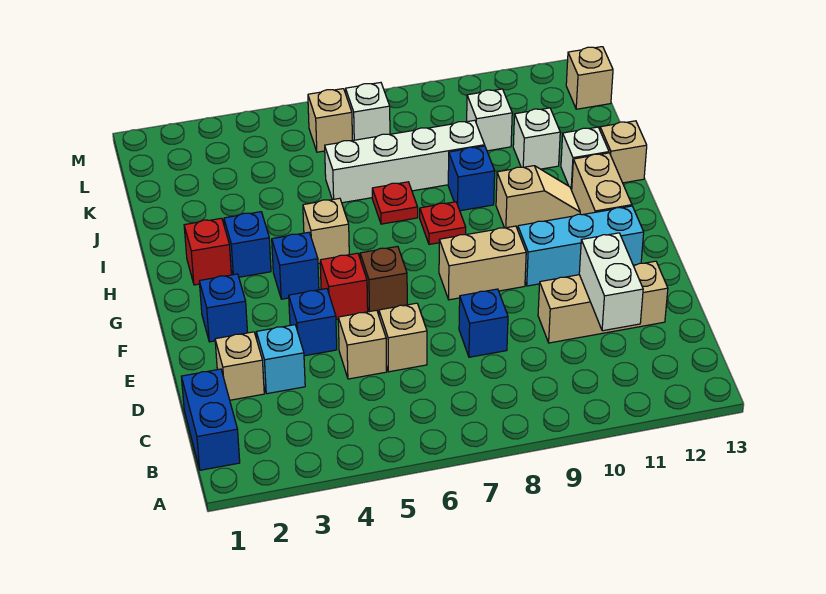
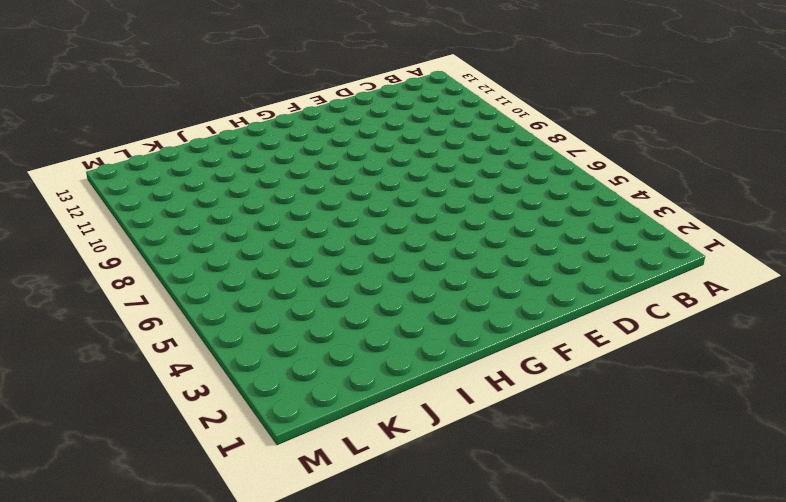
none -> blue 1x2 brick [181,369,240,470]
none -> tan 1x1 brick [215,332,264,400]
none -> cyan 1x1 brick [256,325,305,394]
none -> tan 1x1 brick [338,310,387,379]

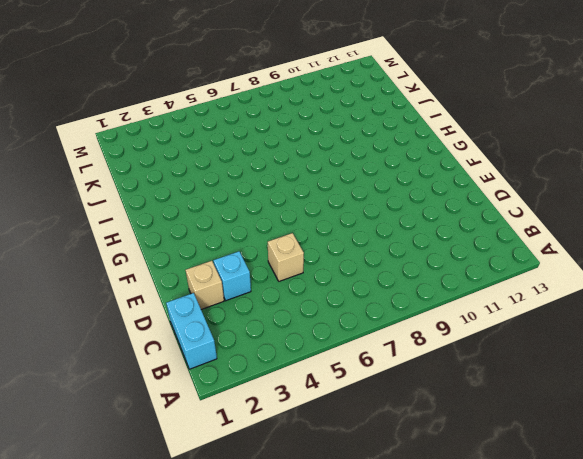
cyan 1x2 brick [166,293,217,369] -> blue 1x2 brick [181,369,240,470]
none -> tan 1x1 brick [379,303,427,372]
none -> blue 1x1 brick [459,289,508,357]
none -> tan 1x3 brick [538,261,668,343]
none -> blue 1x1 brick [289,289,337,356]

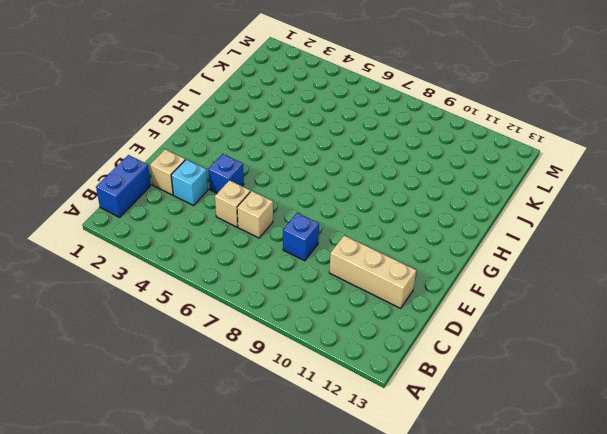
none -> blue 1x1 brick [199,274,248,342]
none -> red 1x1 brick [320,253,368,320]
none -> brown 1x1 brick [360,246,407,312]
none -> tan 1x2 brick [439,226,526,300]

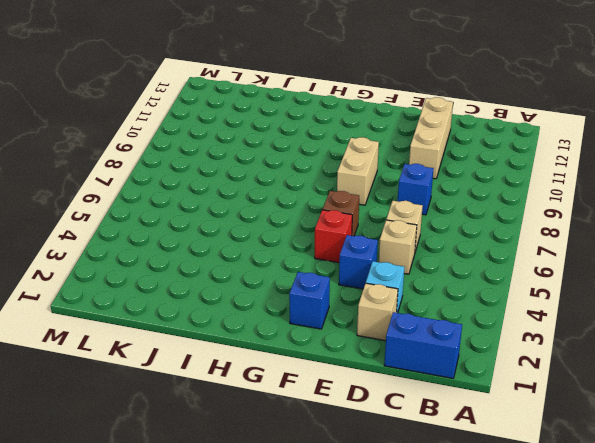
none -> cyan 1x3 brick [518,206,644,286]
none -> blue 1x1 brick [272,232,319,299]
none -> tan 1x2 brick [572,153,632,215]
none -> red 1x1 brick [184,218,231,285]

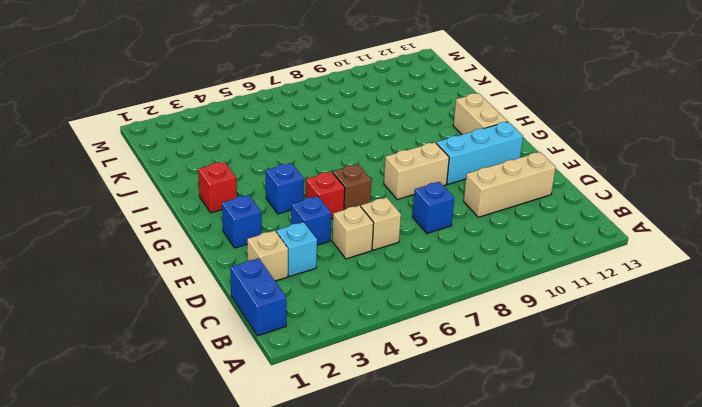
none -> blue 1x1 brick [224,212,271,277]
none -> tan 1x1 brick [303,198,349,264]
none -> red 1x1 plate [420,202,466,244]
none -> tan 1x2 slope [496,166,580,229]

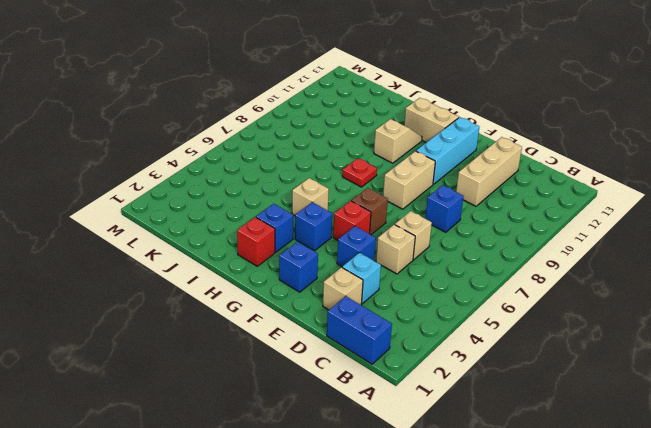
none -> red 1x1 plate [372,182,418,224]
none -> blue 1x1 brick [448,146,495,211]
none -> white 1x1 brick [561,127,609,190]
none -> tan 1x1 brick [600,121,647,183]

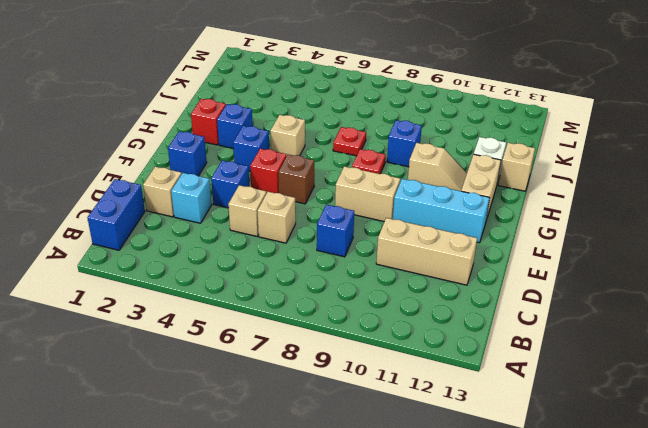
none -> white 1x4 brick [325,120,485,203]
none -> white 1x1 brick [513,108,560,169]
none -> white 1x1 brick [467,89,512,151]
none -> tan 1x1 brick [308,89,352,152]

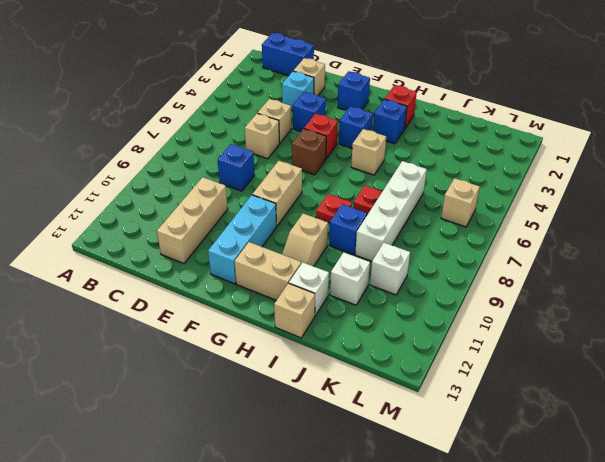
none -> white 1x1 brick [346,83,390,141]
none -> tan 1x1 brick [566,47,613,109]
none -> white 1x2 brick [579,233,643,331]

